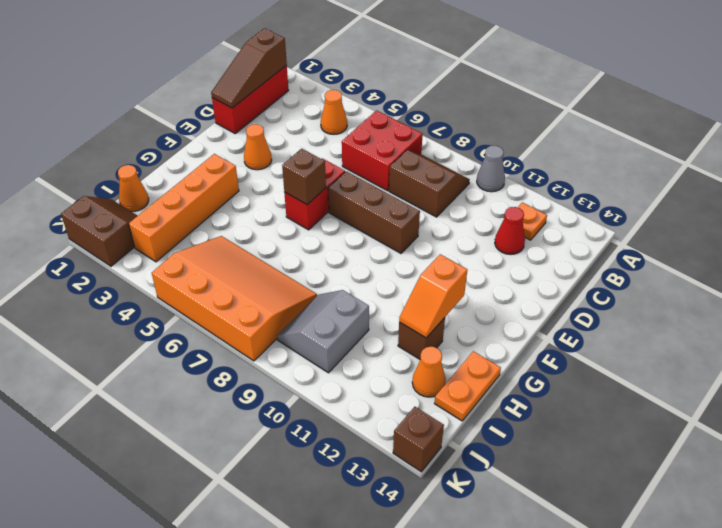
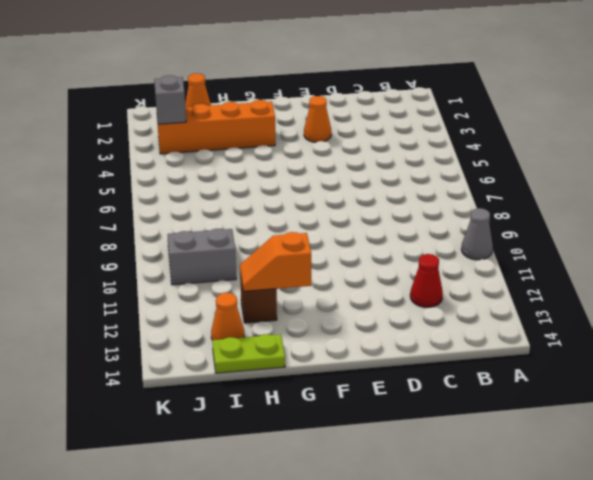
lime 1x2 plate [212,334,285,373] -> orange 1x2 plate [434,351,501,421]
grey 1x1 brick [154,75,186,124] -> none
none -> red 1x3 brick [212,66,289,133]
none -> orange 1x1 cone [321,90,347,134]
none -> red 2x2 brick [342,111,423,191]

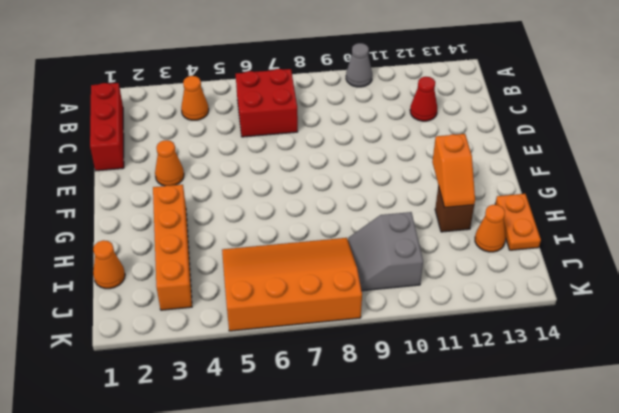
none -> brown 2x2 slope [389,150,470,217]
none -> orange 1x1 plate [517,202,547,240]
none -> red 1x2 brick [284,158,345,230]

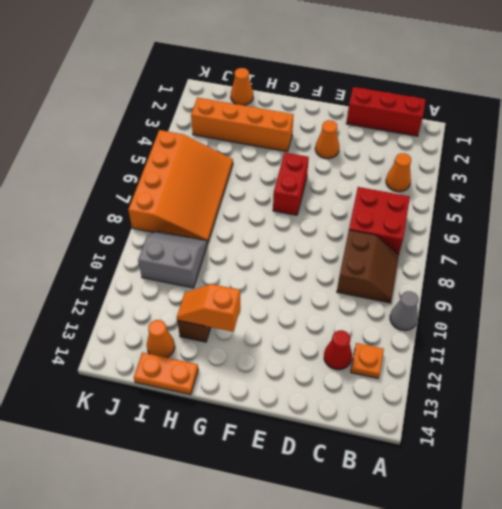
red 1x2 brick [273,153,309,215] -> red 1x2 brick turned to [284,158,345,230]
none -> brown 1x3 brick [328,171,420,253]
none -> brown 2x2 slope [61,196,137,266]
none -> brown 1x1 brick [393,407,444,472]

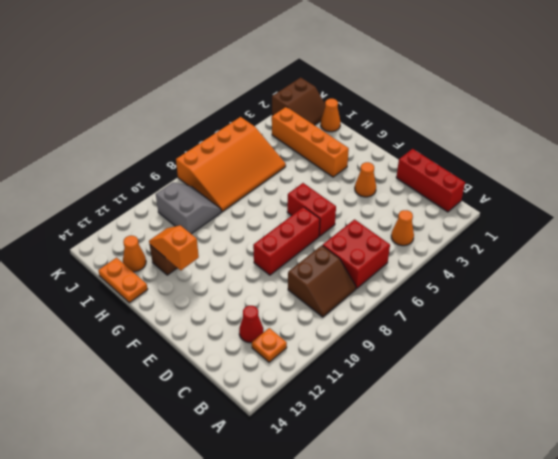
red 1x3 brick [253,207,320,275] -> brown 1x3 brick [328,171,420,253]
none -> grey 1x1 cone [477,146,505,192]
none -> brown 1x1 brick [393,407,444,472]
none -> brown 1x3 slope [211,28,287,108]

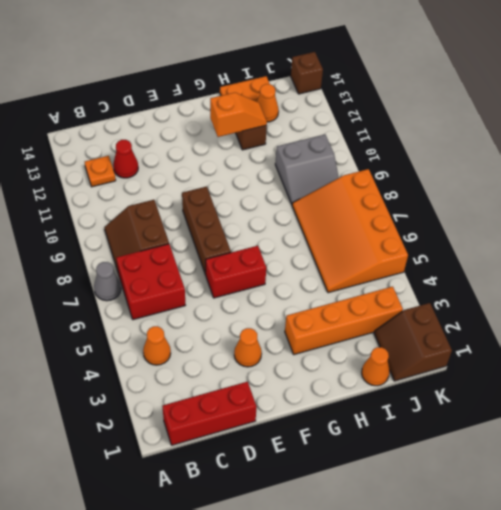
grey 1x1 cone [94,262,121,301] -> grey 1x1 cone moved to [477,146,505,192]
none -> brown 1x3 slope [211,28,287,108]
none -> brown 1x1 brick [282,149,326,205]

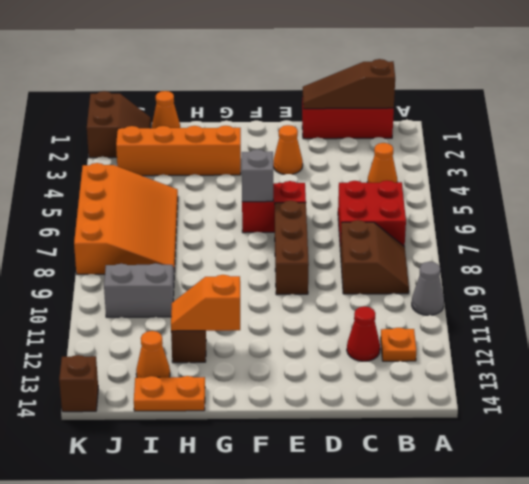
grey 1x1 brick [242,150,273,202] -> brown 1x1 brick [282,149,326,205]

